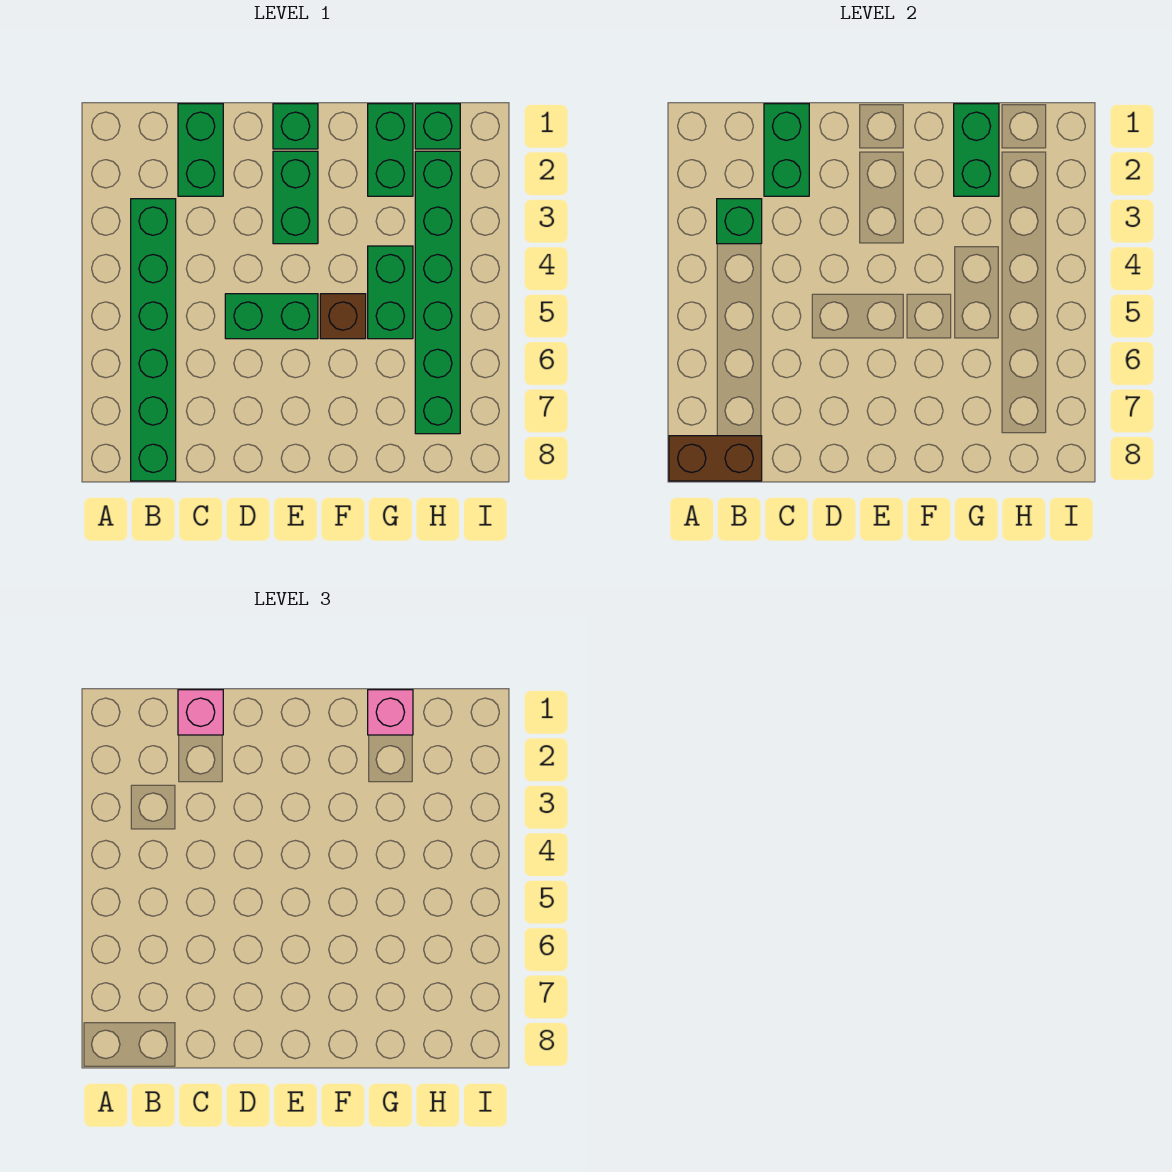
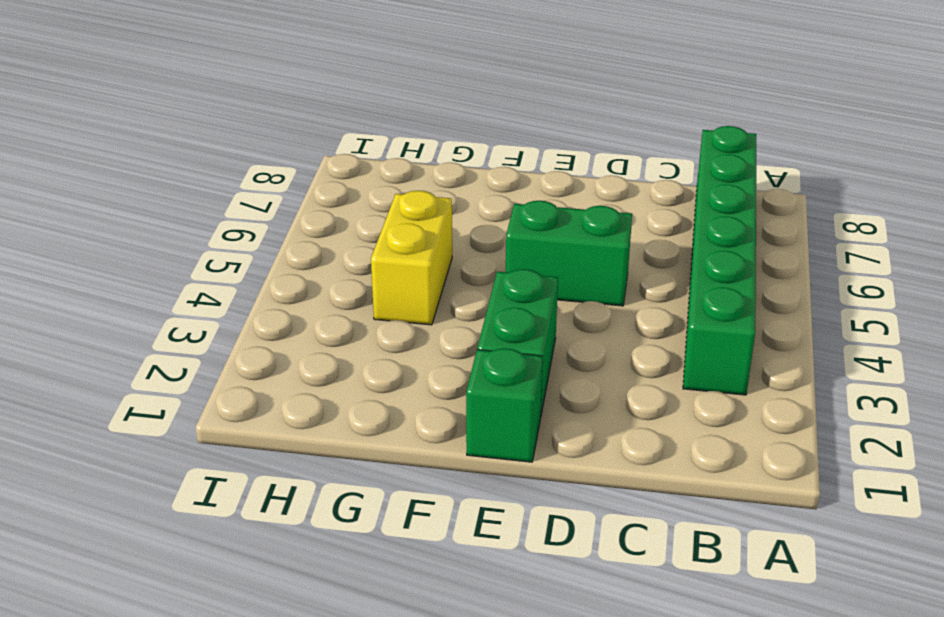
yellow 1x2 brick [371,191,452,325] -> green 1x2 brick [368,246,413,339]
none -> green 1x2 brick [178,104,223,196]
none -> brown 1x1 brick [320,294,366,339]
none -> green 1x2 brick [368,104,413,196]

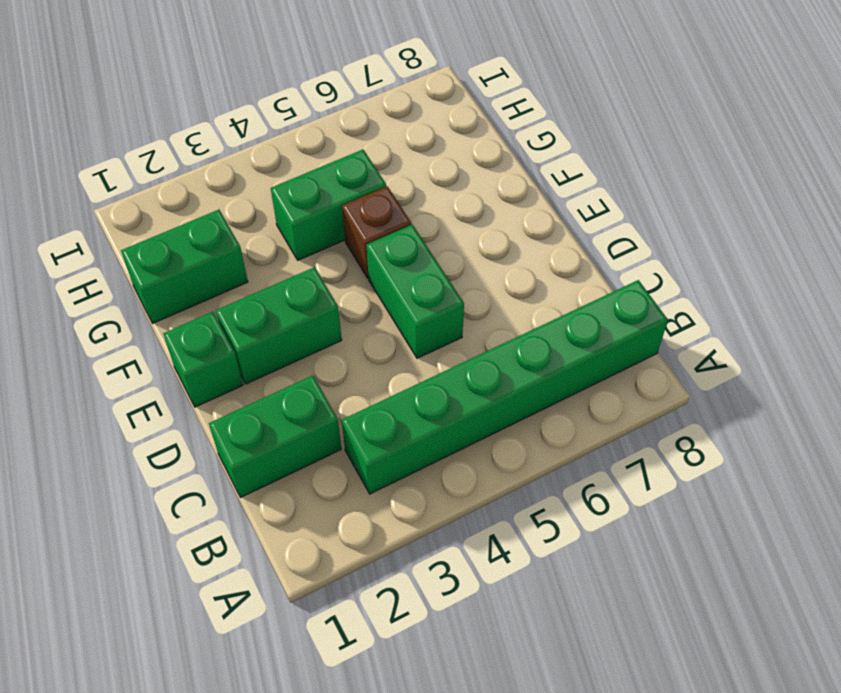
none -> green 1x1 brick [415,104,460,149]
none -> green 1x6 brick [415,151,460,434]
none -> brown 1x2 brick [669,436,762,481]

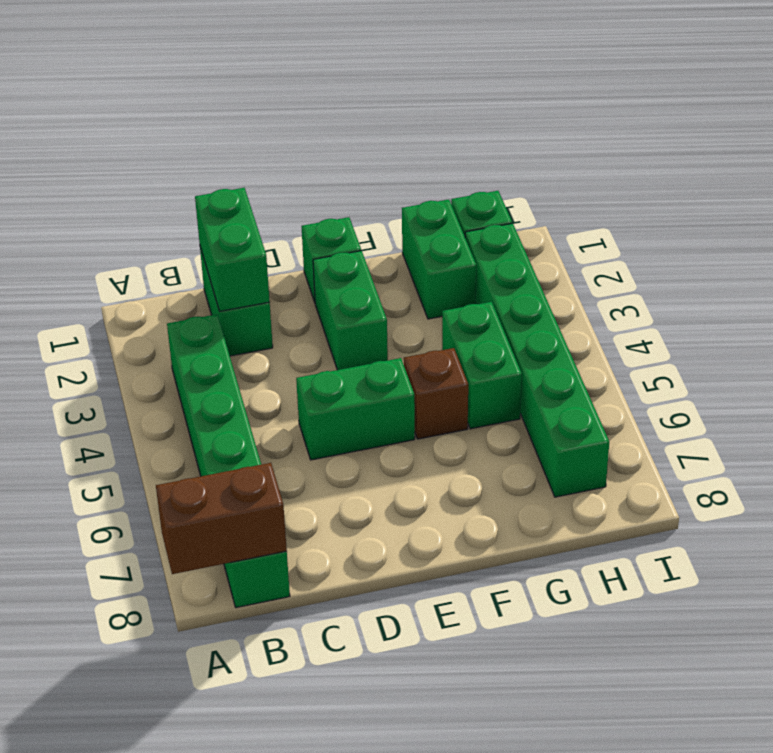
none -> green 1x1 brick [717,199,762,244]
none -> green 1x2 brick [954,104,999,196]
none -> pink 1x1 brick [178,690,223,735]

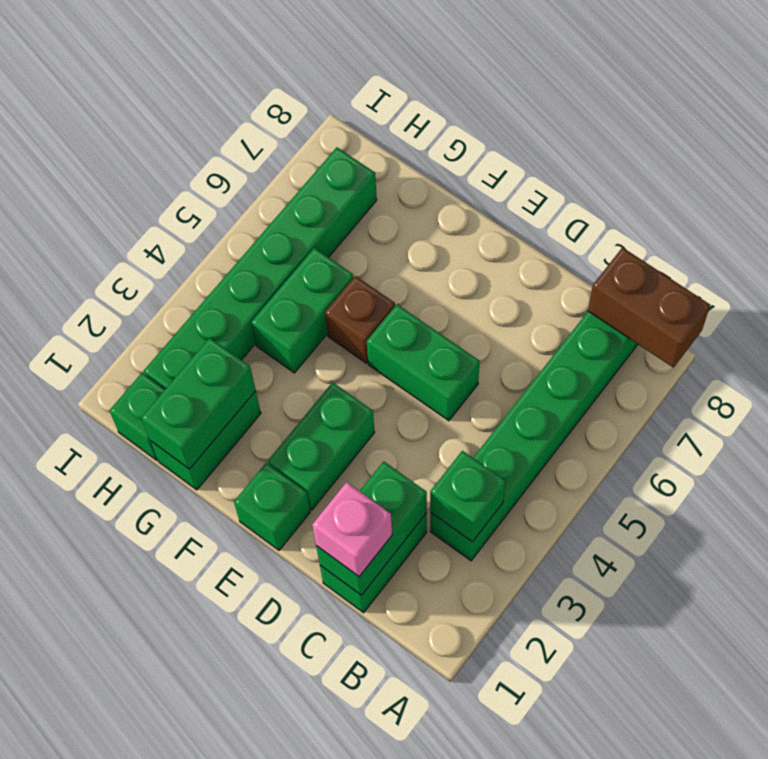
none -> pink 1x1 brick [368,690,413,735]

